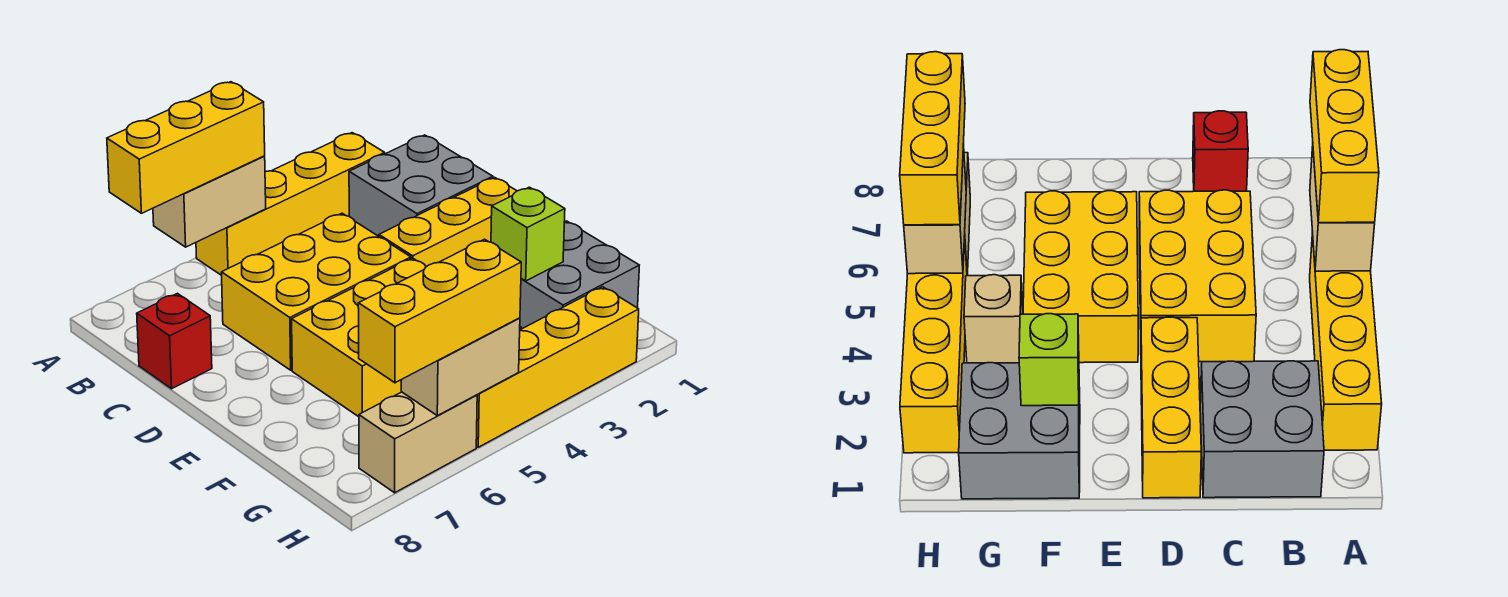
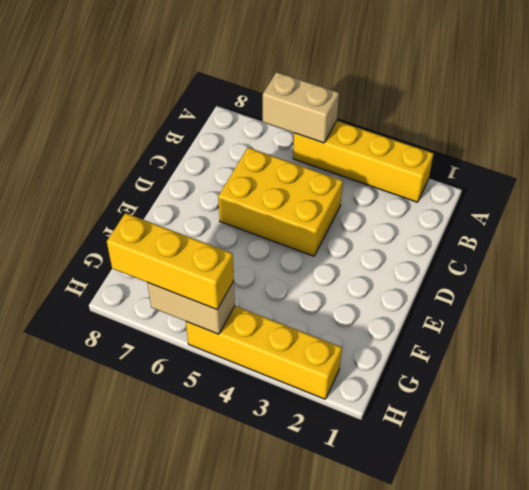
none -> grey 2x2 brick [349,135,493,236]
none -> red 1x1 brick [137,293,212,389]
none -> yellow 1x3 brick [379,177,517,267]

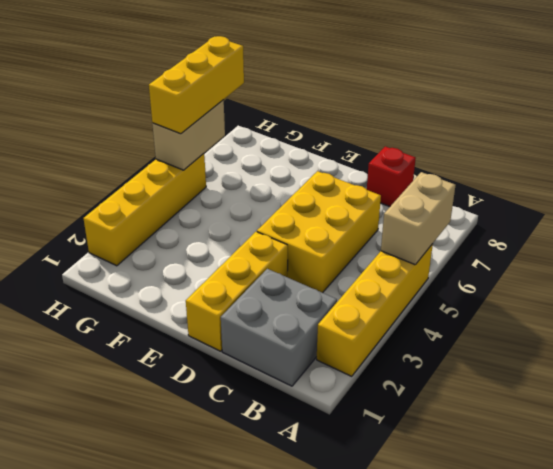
none -> yellow 2x3 brick [292,258,426,417]
none -> grey 2x2 brick [520,221,639,329]
none -> tan 1x1 brick [964,275,1023,363]

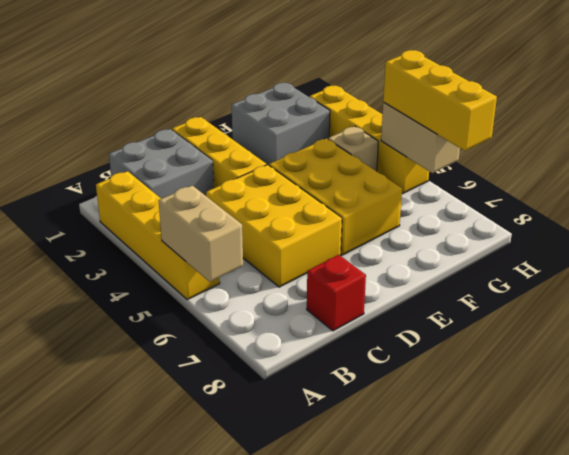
none -> tan 1x2 brick [359,392,477,493]
none -> lime 1x1 brick [491,187,565,281]
none -> yellow 1x3 brick [107,82,265,213]

